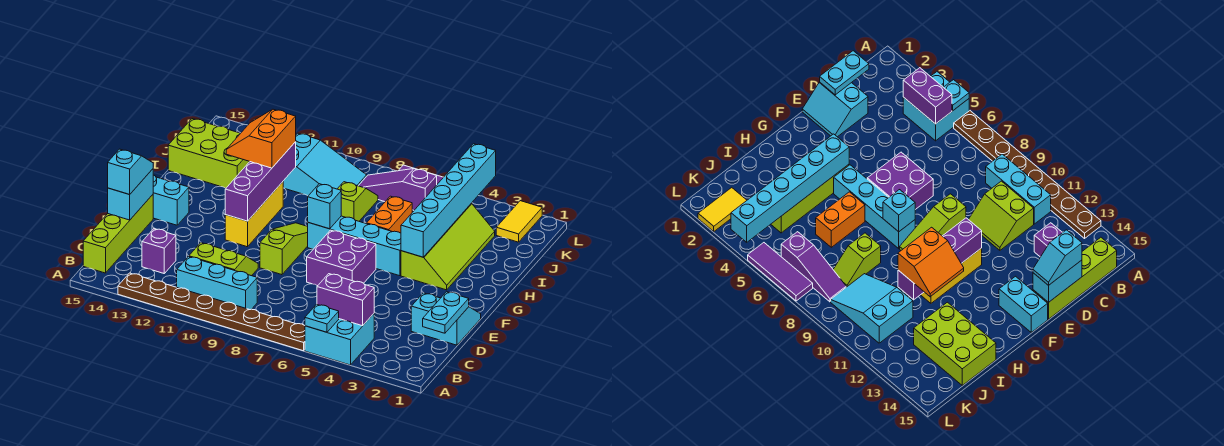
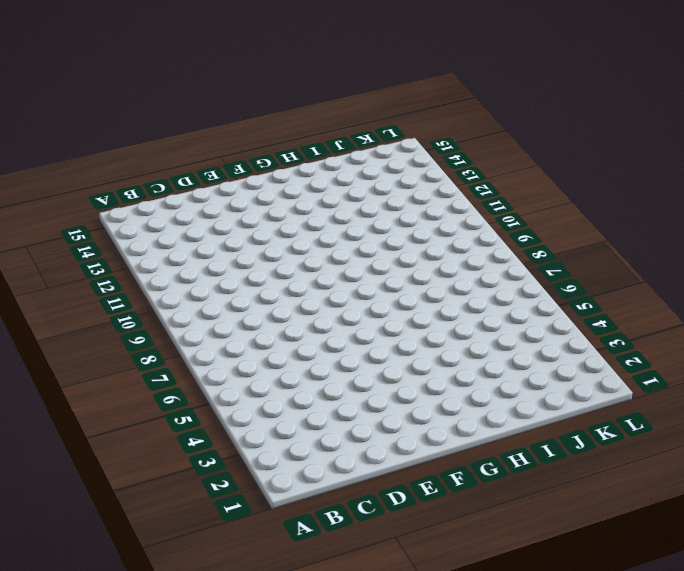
none -> cyan 2x2 brick [305,314,374,365]
none -> brown 1x8 plate [118,273,305,351]
none -> cyan 1x3 brick [177,257,257,310]

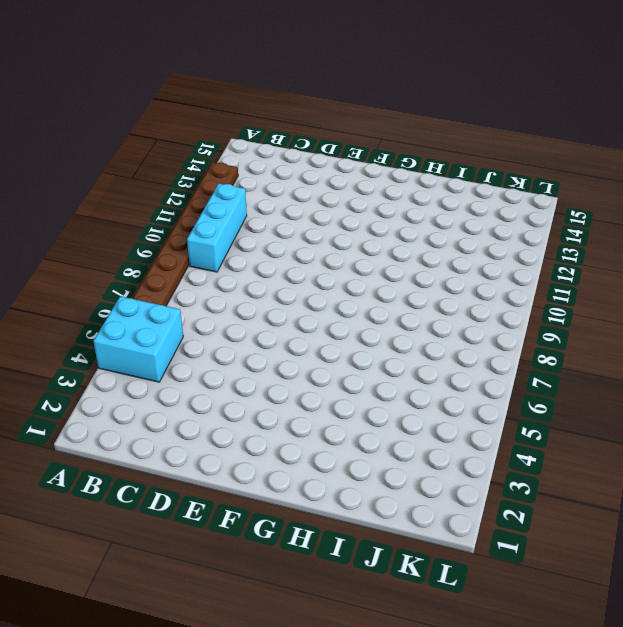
none -> lime 1x4 brick [83,195,153,273]
none -> lime 2x2 slope [189,243,258,276]
none -> purple 1x1 brick [142,229,176,273]

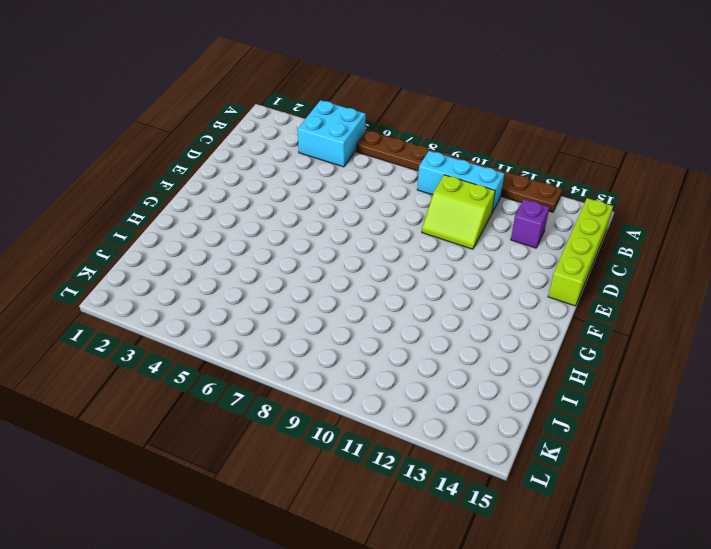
none -> cyan 2x2 slope [411,293,481,345]
none -> purple 2x2 brick [307,230,376,286]
none -> lime 1x3 slope [260,223,308,275]

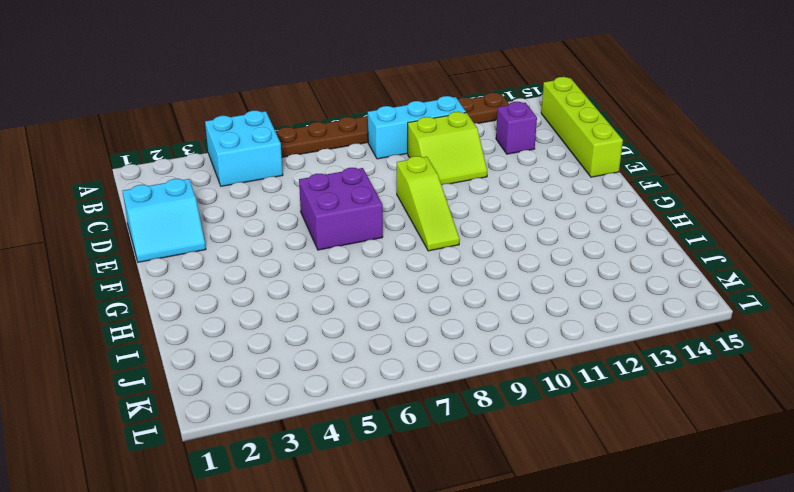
none -> yellow 1x3 brick [225,182,283,247]
none -> cyan 1x2 brick [153,175,189,225]
none -> lime 2x4 slope [401,203,495,290]

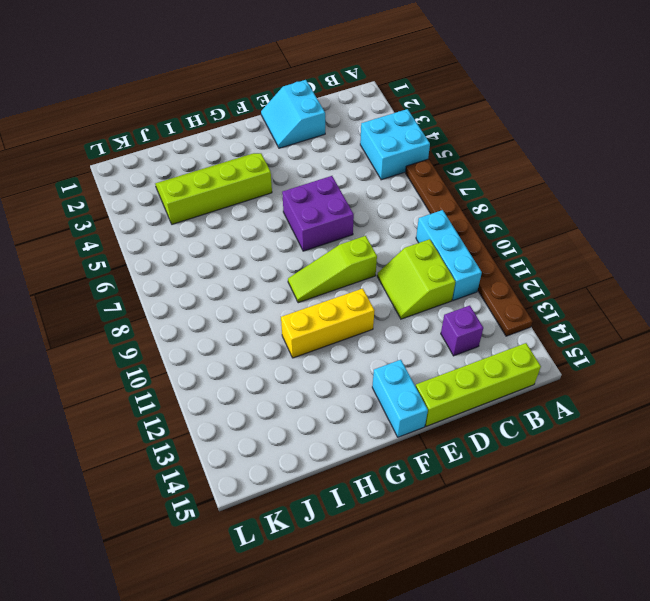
none -> cyan 1x4 brick [308,216,401,276]
none -> orange 1x2 brick [366,196,412,233]
none -> lime 1x2 slope [338,182,378,221]

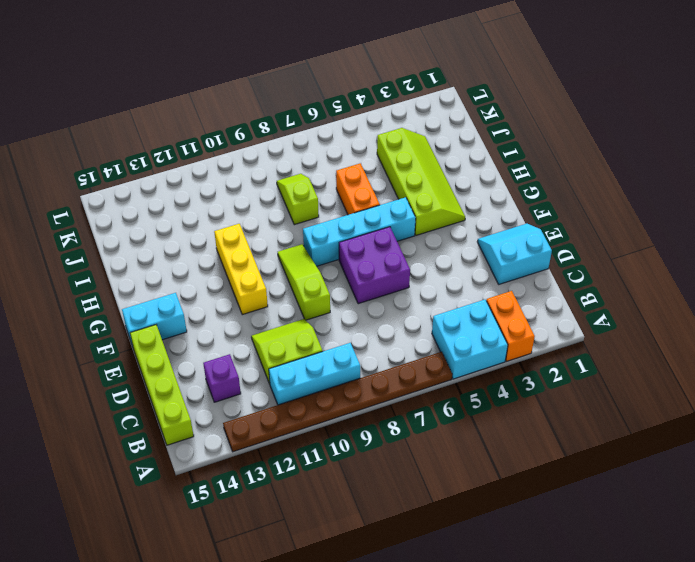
orange 1x2 brick [487,291,535,361] -> none
none -> lime 2x3 brick [168,119,250,188]
none -> cyan 2x3 slope [283,133,367,196]
none -> yellow 1x2 tile [496,201,542,242]

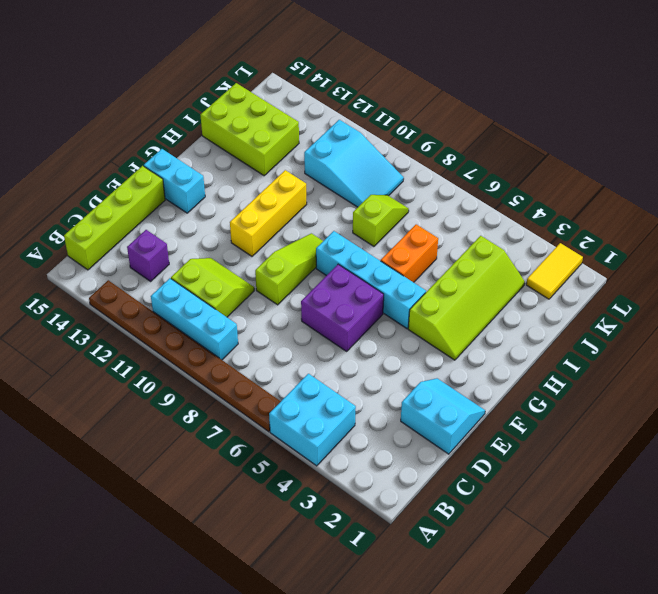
none -> purple 1x3 slope [359,169,437,210]
none -> purple 1x3 tile [748,243,813,301]
none -> cyan 1x1 plate [305,304,339,332]

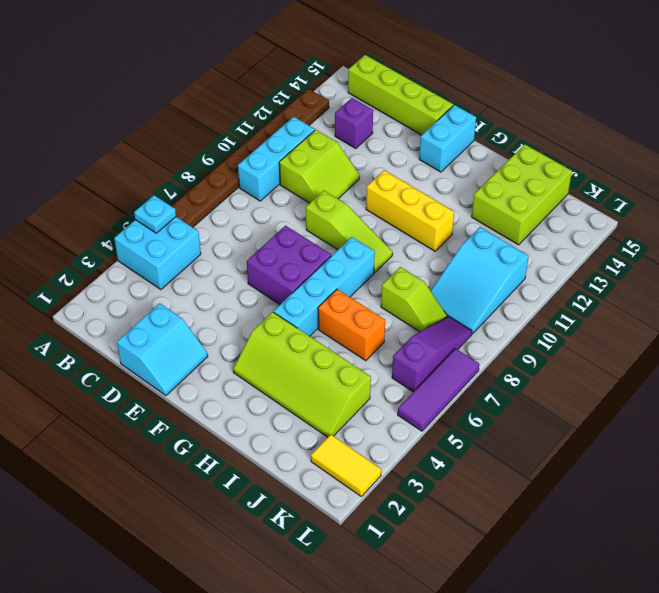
none -> purple 1x2 brick [317,274,374,326]
none -> cyan 1x2 plate [423,292,469,333]
none -> cyan 1x2 brick [108,169,153,220]

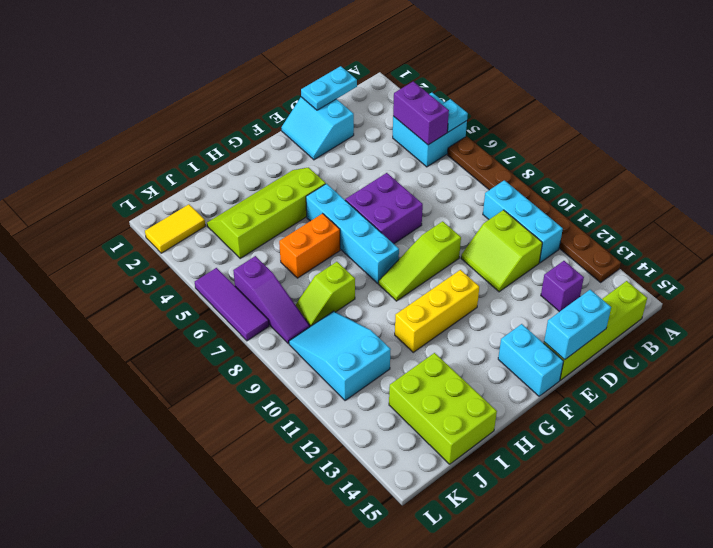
none -> purple 1x4 brick [225,142,296,221]
none -> cyan 1x6 brick [401,144,496,257]
none -> cyan 1x1 brick [308,184,341,229]

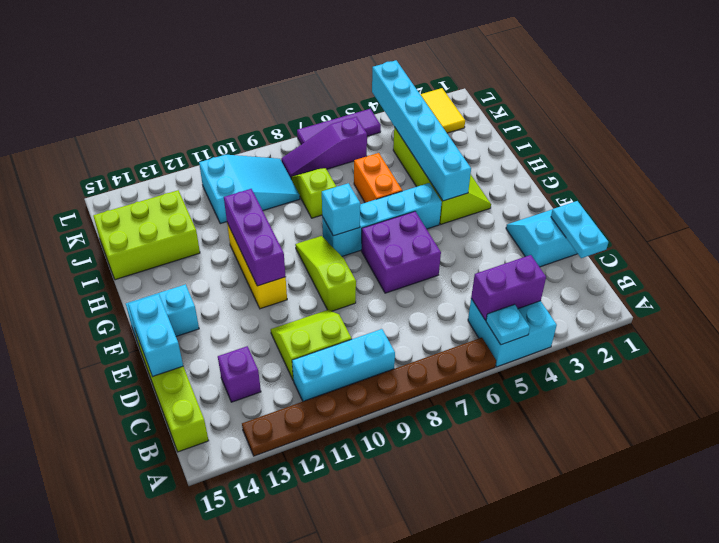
purple 1x3 brick [224,189,286,286] -> purple 1x4 brick [225,142,296,221]
none -> cyan 1x2 slope [108,149,153,194]
none -> orange 2x2 slope [226,109,296,168]

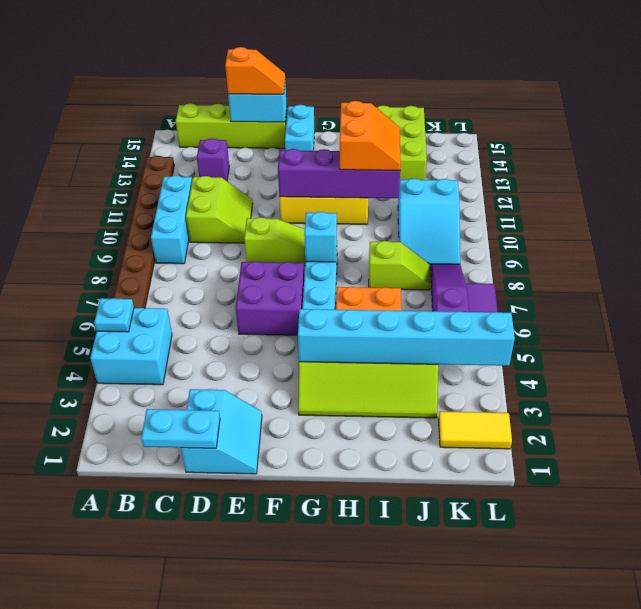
orange 1x2 slope [225,47,285,94] -> cyan 1x2 slope [108,149,153,194]
orange 2x2 slope [340,101,401,170] -> orange 2x2 slope turned to [226,109,296,168]
none -> purple 1x2 brick [317,274,374,326]

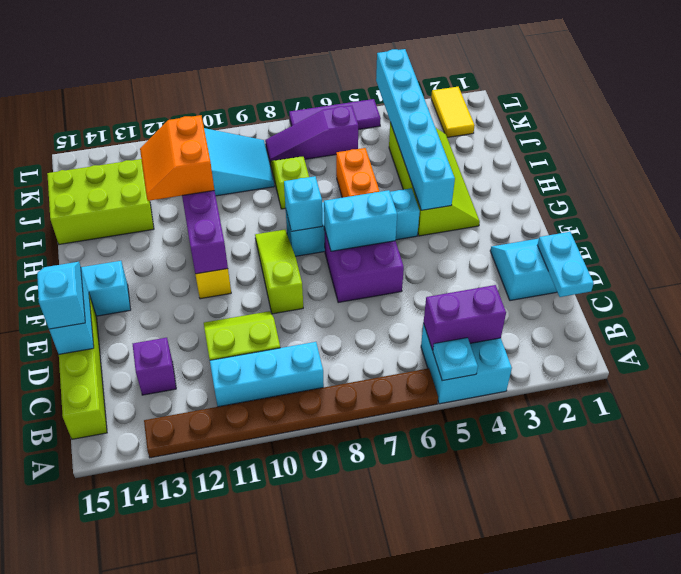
cyan 1x2 brick [324,190,397,251] -> none

